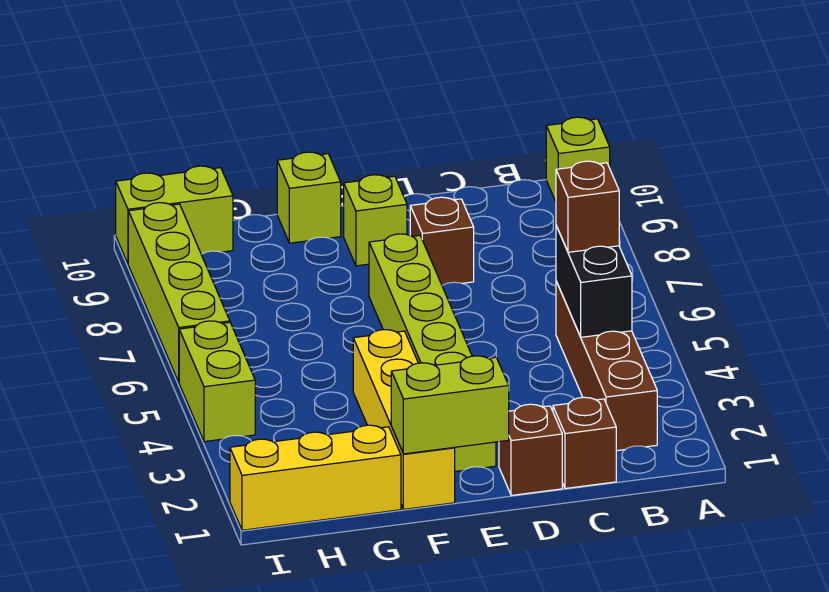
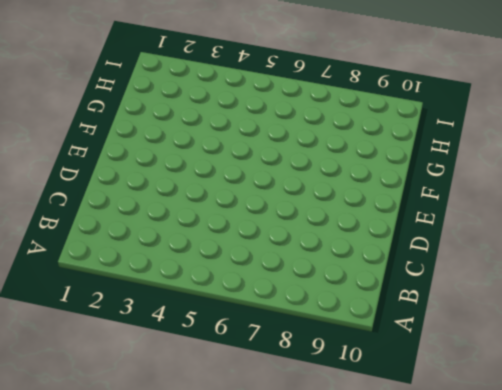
none -> lime 1x1 brick [546,117,610,202]
none -> brown 1x4 brick [556,281,657,451]
none -> brown 1x1 brick [553,397,616,488]

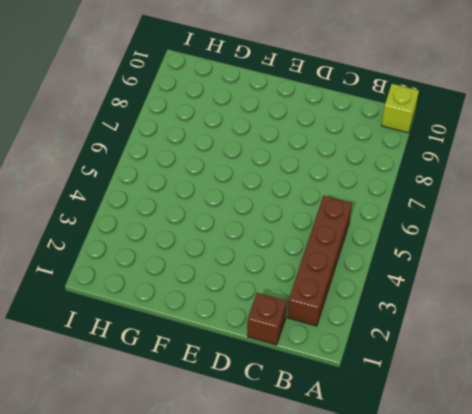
none -> brown 1x1 brick [499,404,562,495]
none -> brown 1x1 brick [410,197,474,285]
none -> lime 1x6 brick [369,234,496,472]

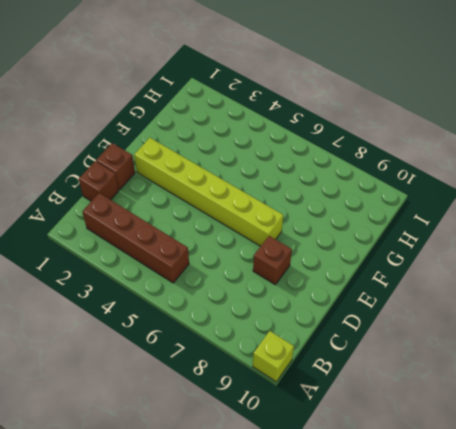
none -> lime 1x1 brick [344,175,407,266]
none -> yellow 1x4 brick [353,330,455,509]
none -> lime 1x1 brick [277,152,341,243]

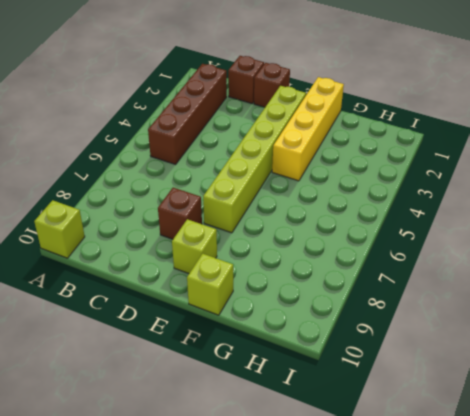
none -> yellow 1x3 brick [230,425,401,530]
none -> lime 1x2 brick [116,166,233,263]
none -> lime 1x2 brick [179,321,255,442]

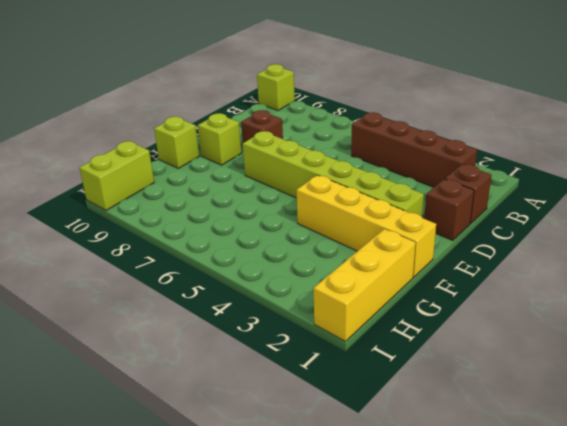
none -> lime 1x2 brick [179,321,255,442]
none -> lime 1x4 brick [128,203,230,382]
none -> black 1x2 brick [556,226,632,337]

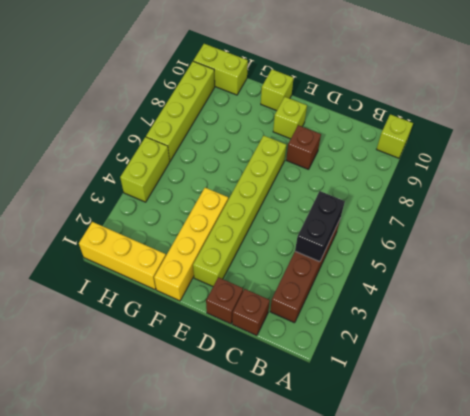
none -> lime 1x2 brick [391,356,509,454]
none -> brown 1x1 brick [556,161,619,252]

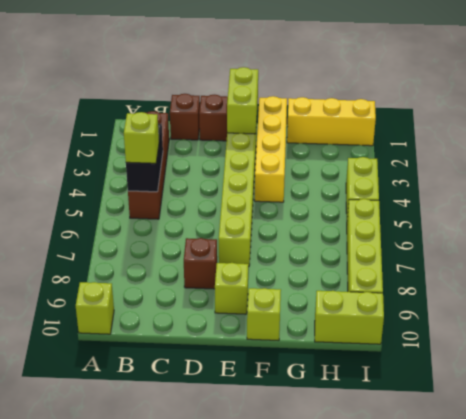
lime 1x1 brick [124,112,159,163] -> brown 1x1 brick [556,161,619,252]
lime 1x2 brick [227,67,258,134] -> lime 1x2 brick turned to [391,356,509,454]

